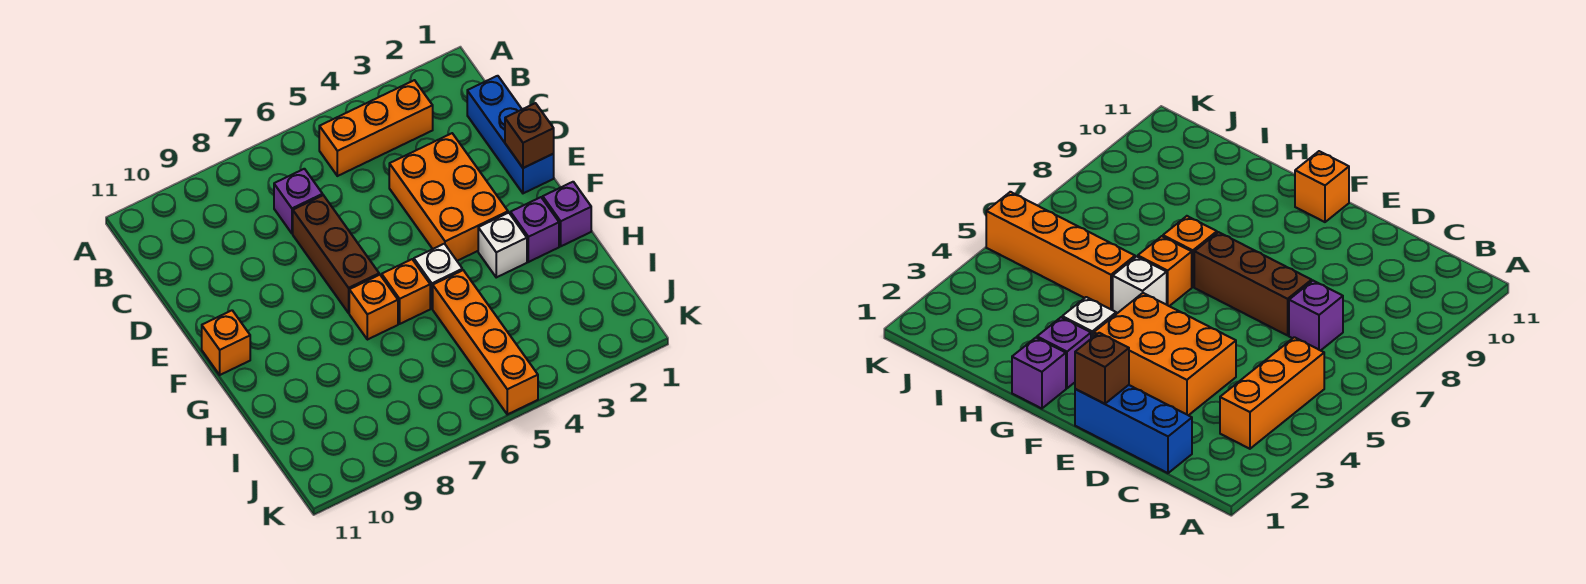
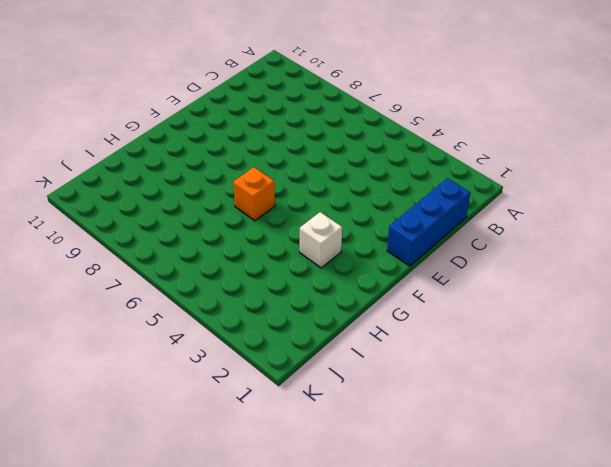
none -> orange 1x3 brick [319,80,433,176]
none -> purple 1x1 brick [274,169,323,234]
none -> orange 2x3 brick [389,133,508,261]

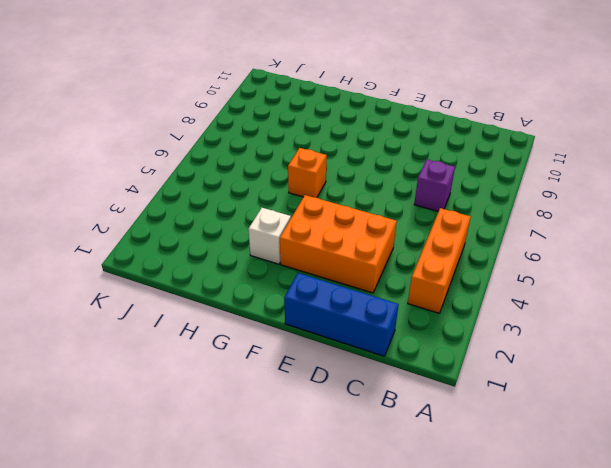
none -> brown 1x3 brick [293,195,379,313]
none -> orange 1x1 brick [202,310,250,375]
none -> purple 1x1 brick [543,182,591,246]

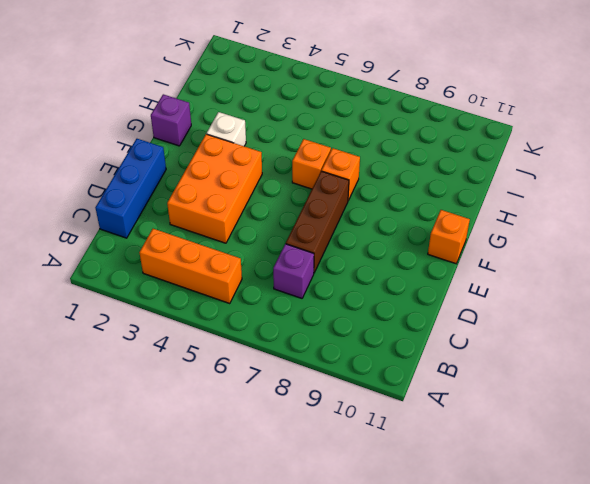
none -> purple 1x1 brick [510,197,559,262]
none -> white 1x1 brick [414,244,462,308]
none -> orange 1x4 brick [433,270,538,414]

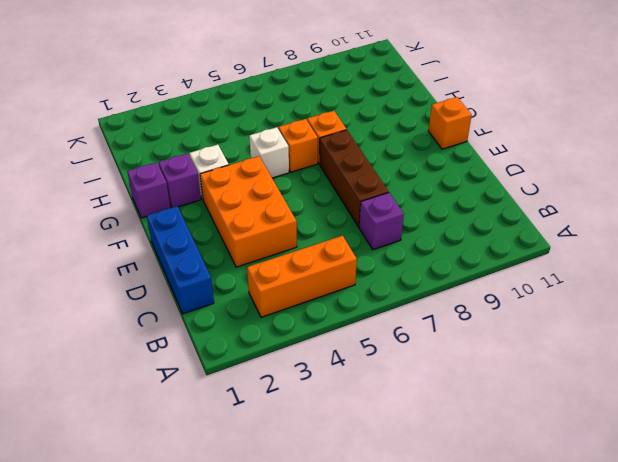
none -> orange 1x4 brick [433,270,538,414]
none -> brown 1x1 brick [505,103,554,168]

